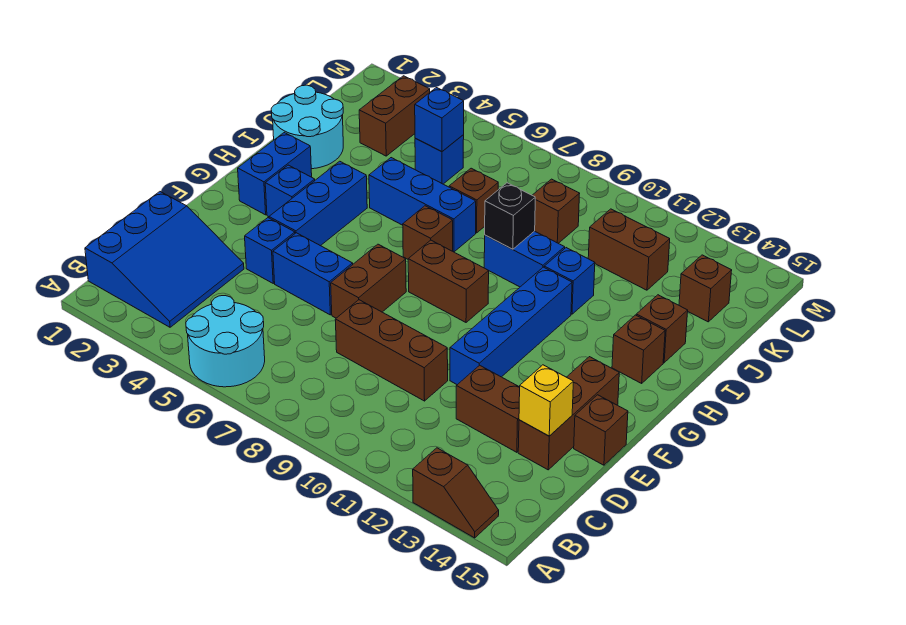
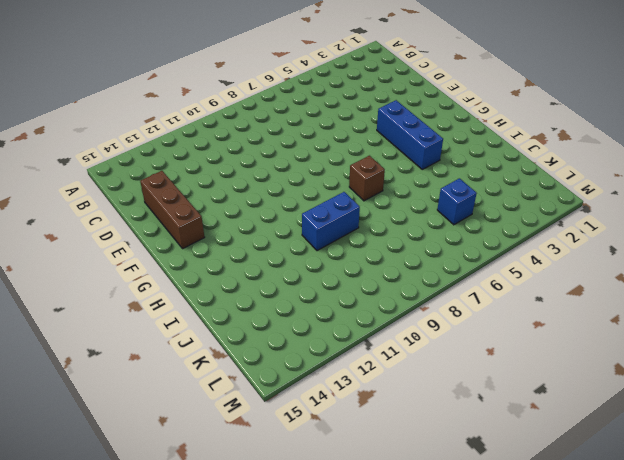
none -> cyan 2x2 round brick [186,296,265,387]
none -> brown 1x2 slope [413,448,499,538]
none -> blue 3x3 slope [85,192,244,327]
none -> brown 1x3 brick [335,300,448,401]

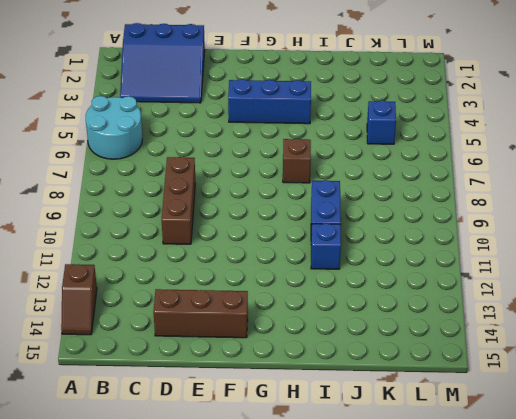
none -> brown 1x2 brick [456,365,520,452]
none -> blue 1x1 brick [245,218,295,283]
none -> blue 1x2 brick [273,233,353,315]
none -> brown 1x2 brick [331,244,406,318]

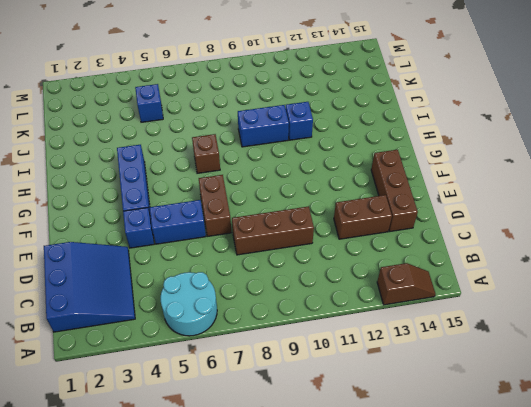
none -> blue 1x4 brick [450,267,572,385]
none -> brown 1x1 brick [574,395,628,465]
none -> blue 1x2 brick [238,133,312,215]
none -> blue 1x1 brick [265,165,315,217]

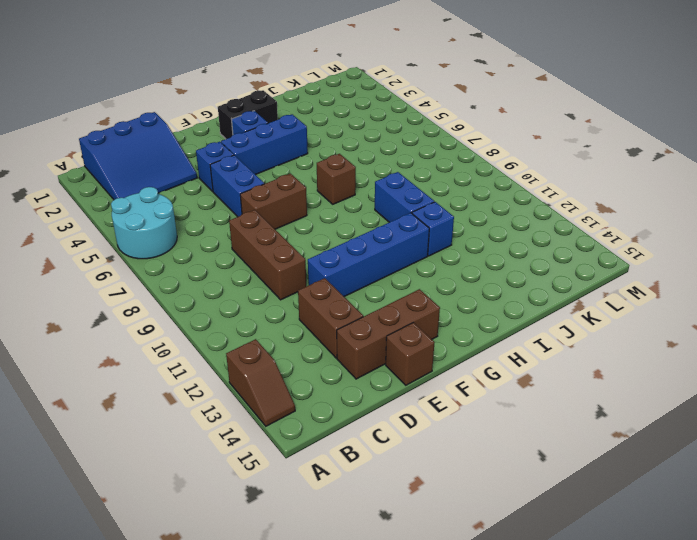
black 1x2 brick [218,90,278,139] -> blue 1x2 brick [238,133,312,215]
none -> brown 1x2 brick [408,240,489,322]
none -> brown 1x1 brick [612,315,665,383]
none -> cyan 2x2 round brick [271,85,343,169]
none -> blue 1x3 brick [369,158,476,252]

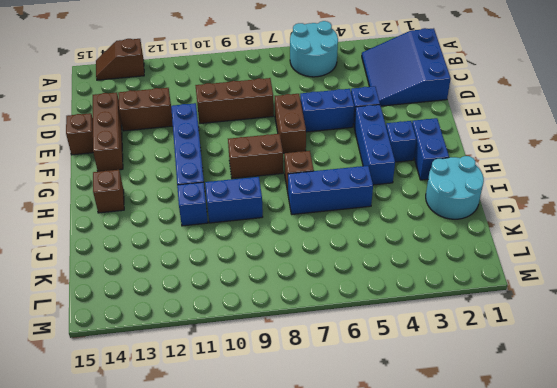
none -> brown 1x1 brick [636,295,688,363]
none -> brown 1x1 brick [449,168,498,233]
none -> brown 1x2 brick [359,76,430,156]
none -> blue 1x1 brick [415,135,464,184]

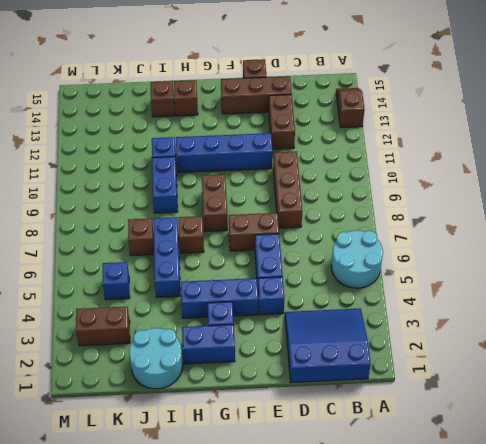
none -> brown 1x1 brick [532,179,580,243]
none -> brown 1x2 brick [588,209,670,290]
none -> brown 1x1 brick [679,255,732,322]
none -> yellow 1x1 brick [519,365,573,436]

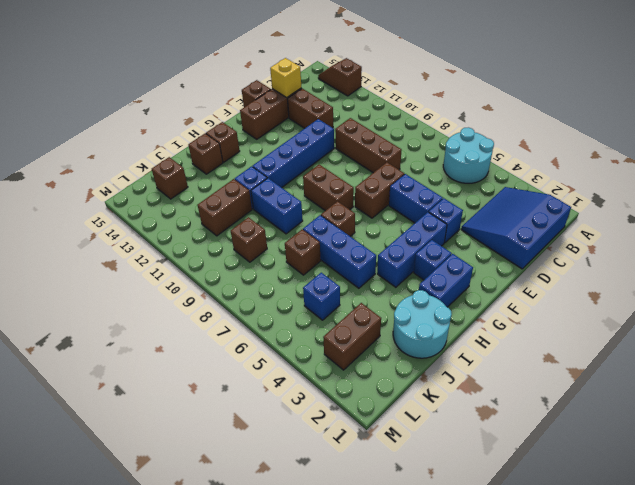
brown 1x2 brick [198,179,252,236] -> brown 1x2 brick turned to [588,209,670,290]
none -> black 1x1 brick [485,183,535,249]
none -> blue 1x1 brick [415,88,464,152]

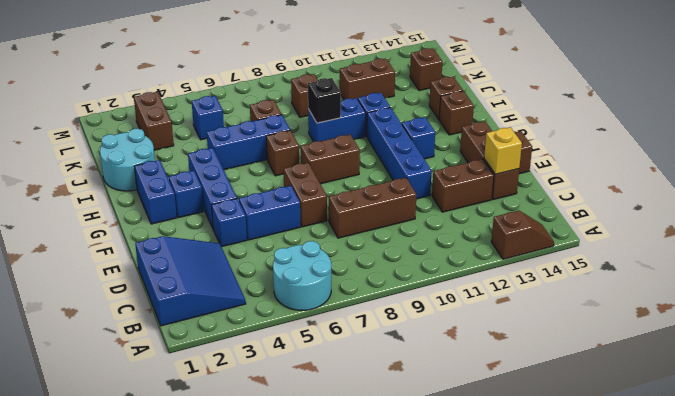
blue 1x1 brick [402,117,435,159] -> blue 1x1 brick moved to [415,88,464,152]

